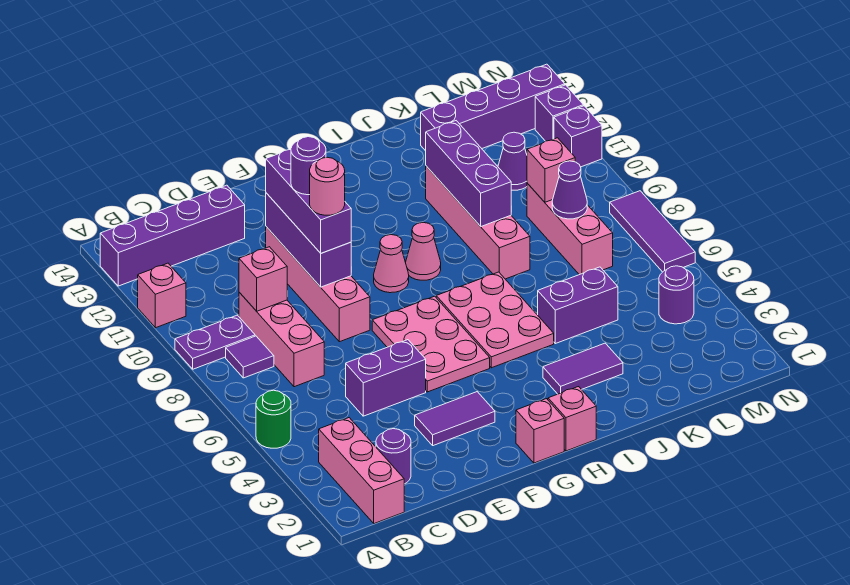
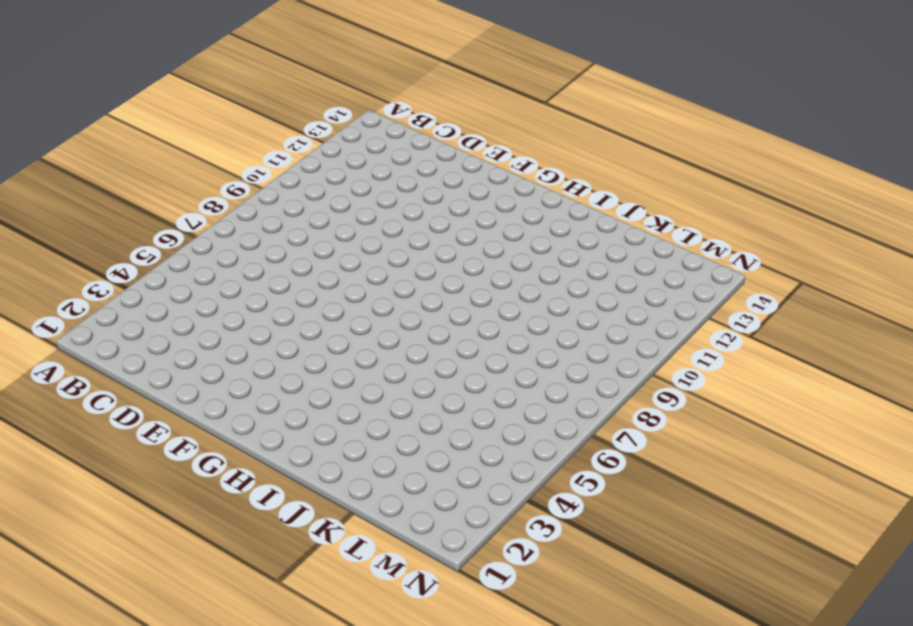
none -> green 1x1 round brick [256,390,291,448]
none -> purple 1x2 plate [175,315,255,369]
none -> pink 1x1 brick [138,263,186,328]
none -> purple 1x4 brick [100,185,245,286]

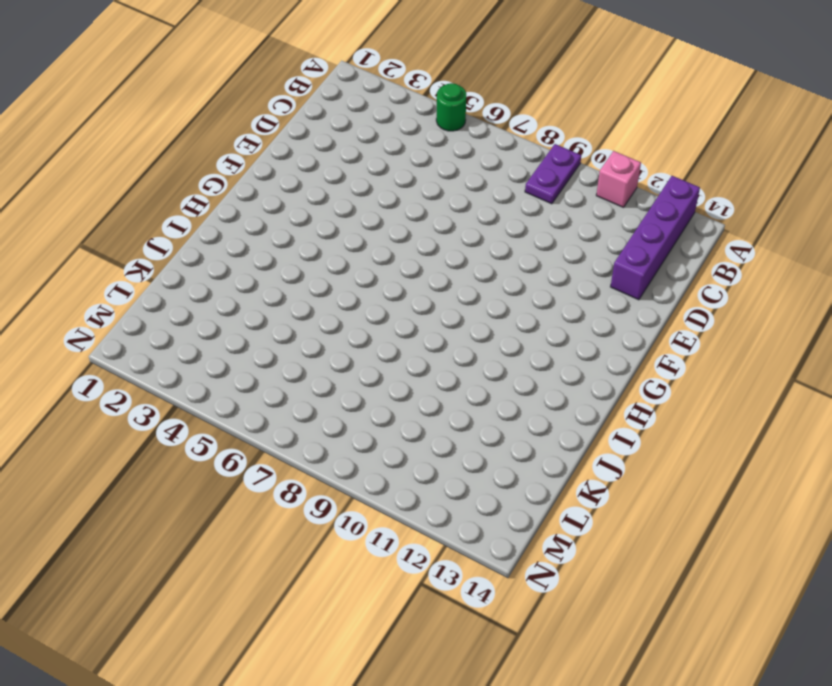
none -> pink 1x3 brick [319,418,404,524]
none -> purple 1x1 tile [226,336,274,378]
none -> purple 1x1 round brick [376,429,411,484]
none -> pink 1x3 brick [239,292,324,387]

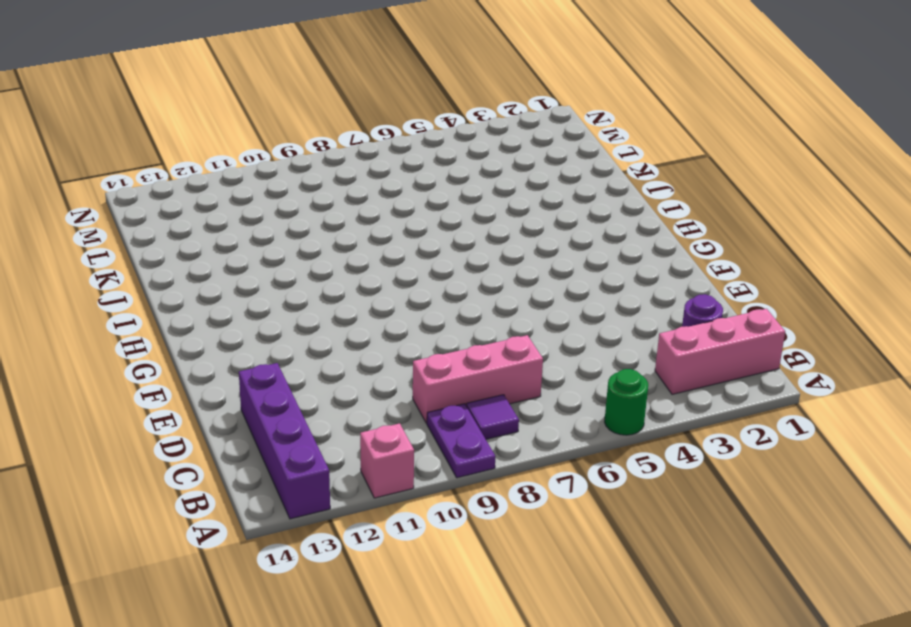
none -> purple 1x2 brick [346,340,426,416]
none -> purple 1x2 tile [415,392,495,446]
none -> pink 1x4 brick [266,227,370,342]
none -> pink 2x3 plate [372,296,490,392]

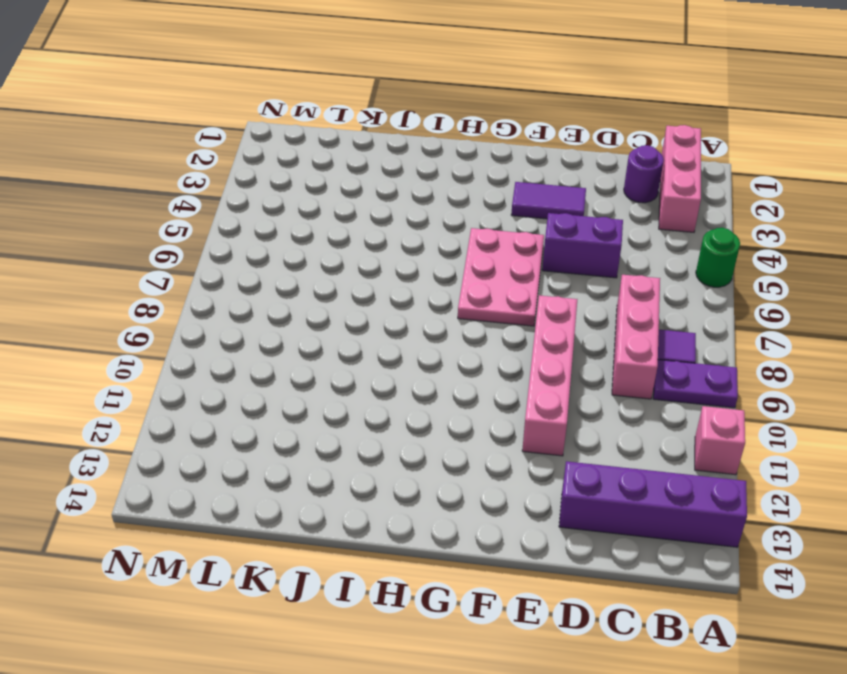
none -> pink 1x1 brick [516,399,564,463]
none -> pink 1x1 cone [374,235,409,293]
none -> pink 1x1 brick [548,387,596,451]
none -> pink 2x3 plate [436,272,554,368]

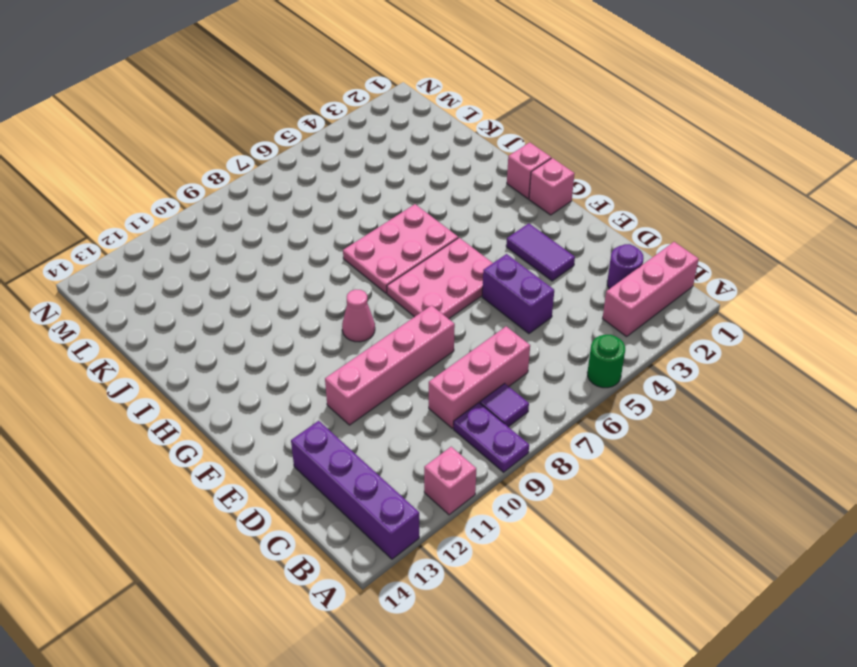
none -> pink 1x1 cone [406,222,441,280]
none -> purple 1x2 tile [543,343,623,394]
none -> purple 1x2 brick [538,267,618,344]
none -> pink 1x4 brick [426,166,530,279]

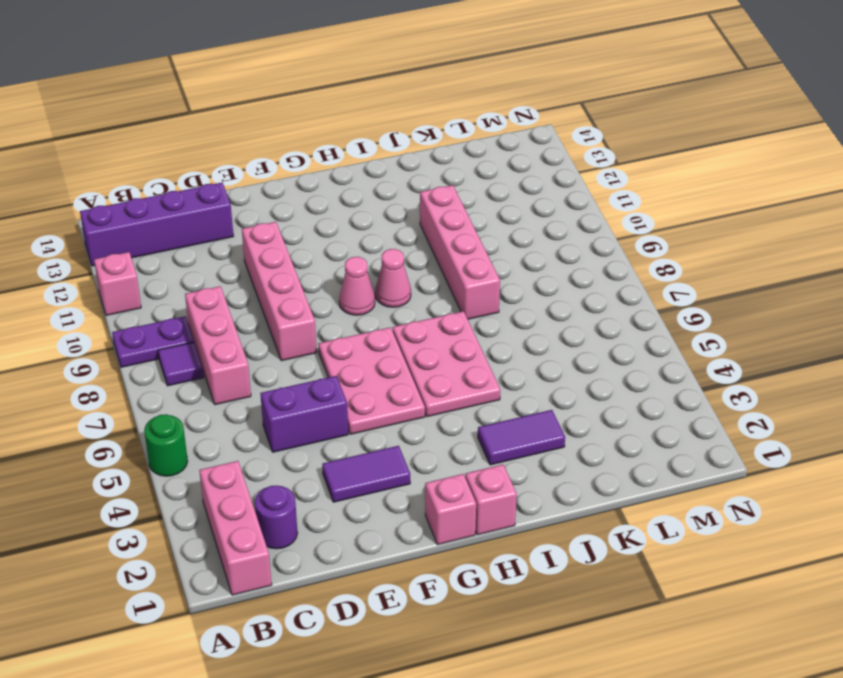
none -> purple 1x2 brick [538,267,618,344]
none -> purple 1x4 brick [421,64,565,151]
none -> pink 1x3 brick [527,183,613,275]
none -> purple 1x1 cone [498,132,527,190]

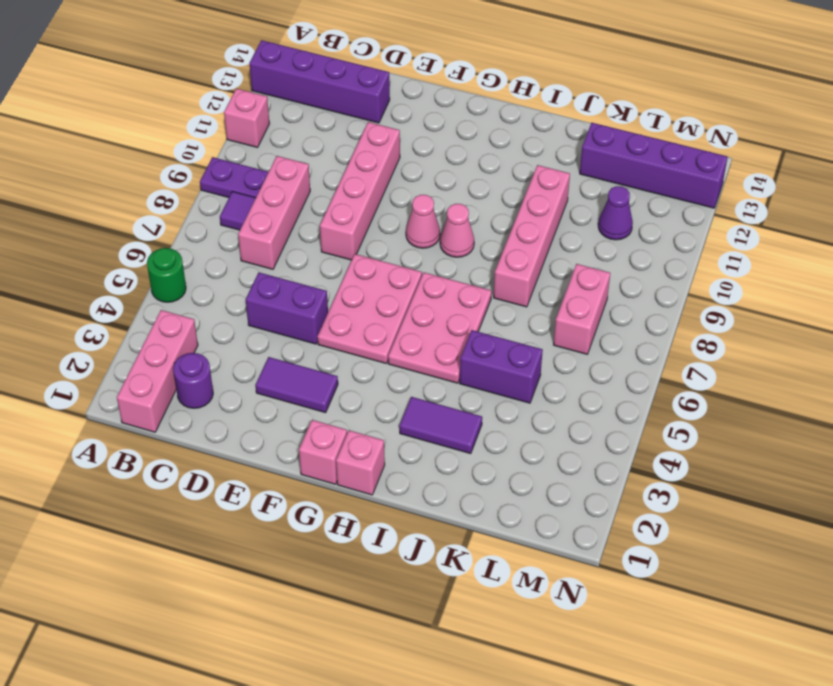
pink 1x2 brick [554,264,610,354] -> pink 1x3 brick [527,183,613,275]
none -> purple 1x1 round brick [659,266,694,324]
none -> purple 1x3 tile [610,191,695,272]
none -> purple 1x1 brick [554,106,602,167]
none -> purple 1x1 brick [535,85,583,141]

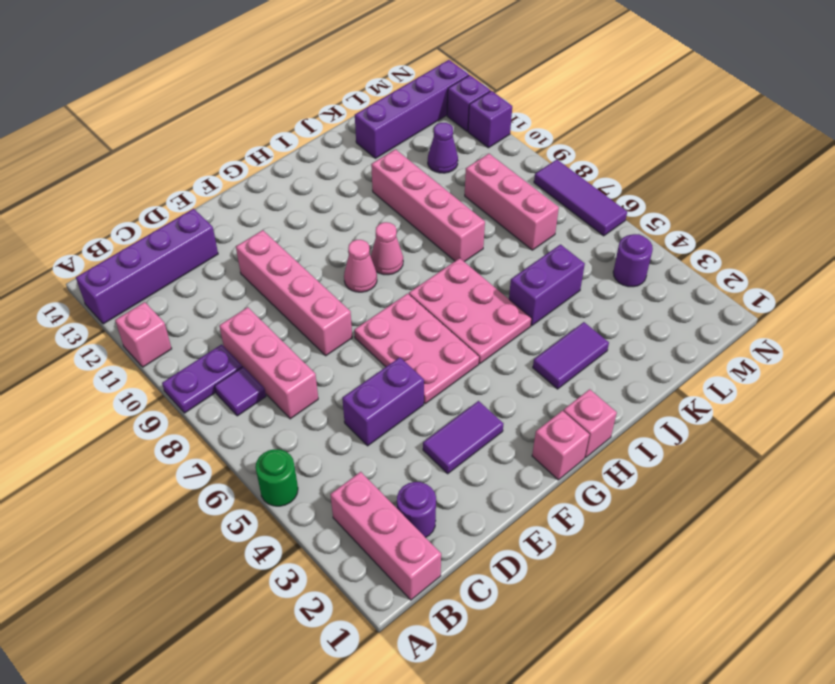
none -> pink 1x1 brick [239,247,287,311]
none -> purple 1x3 brick [266,193,351,287]
none -> purple 1x3 brick [426,121,511,226]
none -> purple 1x1 cone [552,161,587,219]

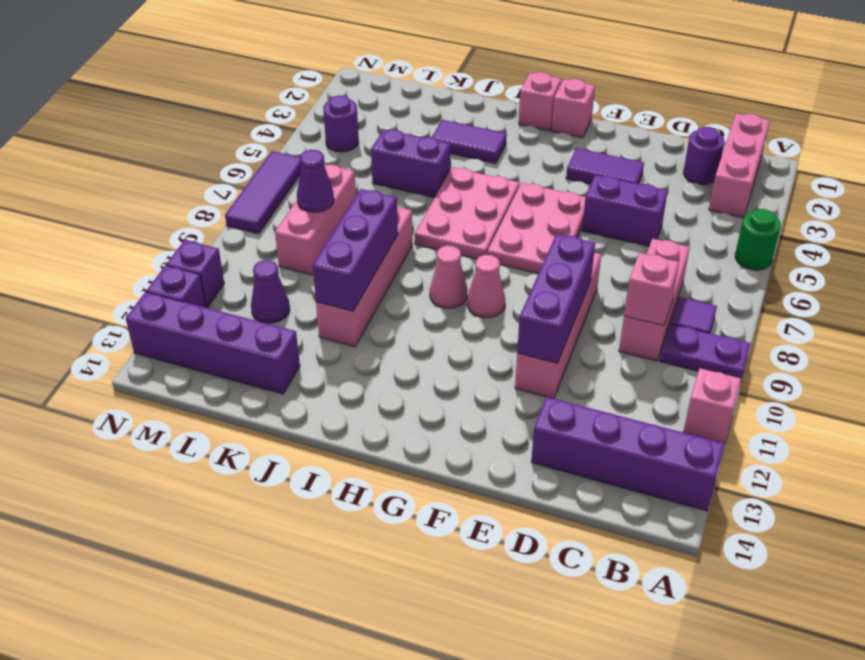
none -> pink 1x1 brick [527,138,575,202]
none -> purple 1x3 brick [266,149,351,253]
none -> pink 1x1 round brick [310,157,345,215]
none -> purple 1x1 round brick [291,137,326,195]

